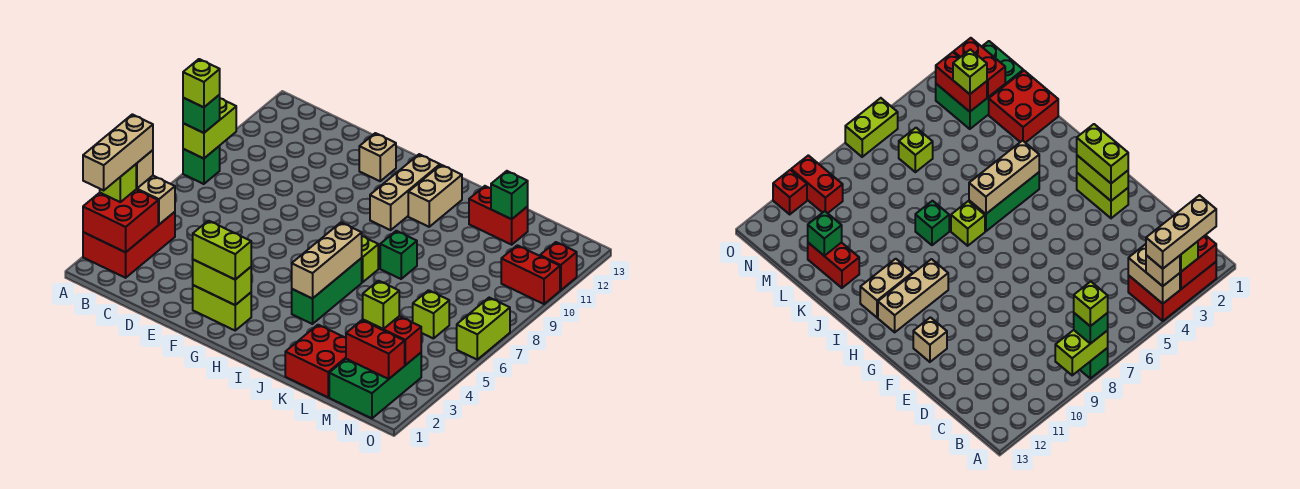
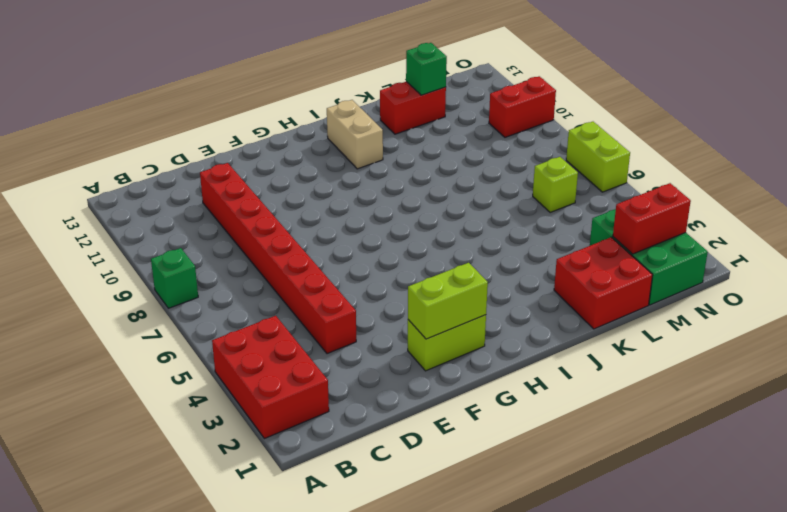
red 1x8 brick [200,163,356,354] -> none
none -> tan 1x1 brick [359,133,396,181]
none -> tan 1x3 brick [370,154,440,230]
none -> green 1x3 brick [292,258,362,324]
none -> lime 1x1 brick [362,236,378,282]

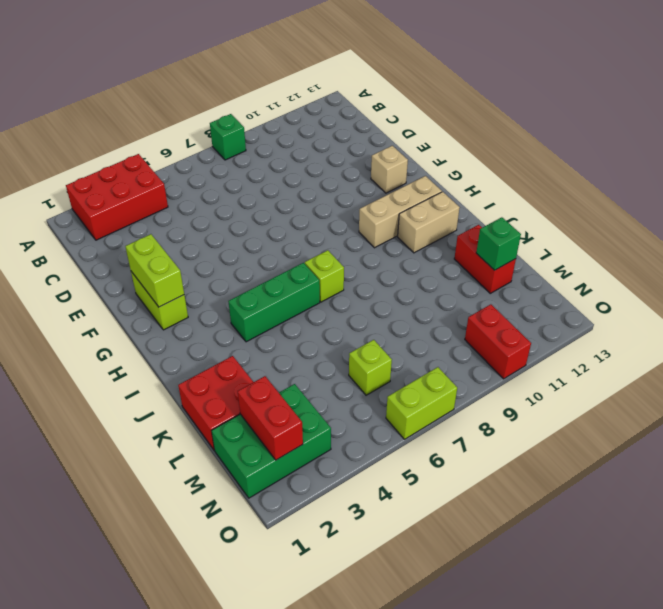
none -> green 1x1 brick [380,231,417,279]
none -> red 1x1 brick [540,242,577,290]
none -> red 2x2 brick [83,190,158,252]
none -> tan 1x2 brick [136,176,175,224]

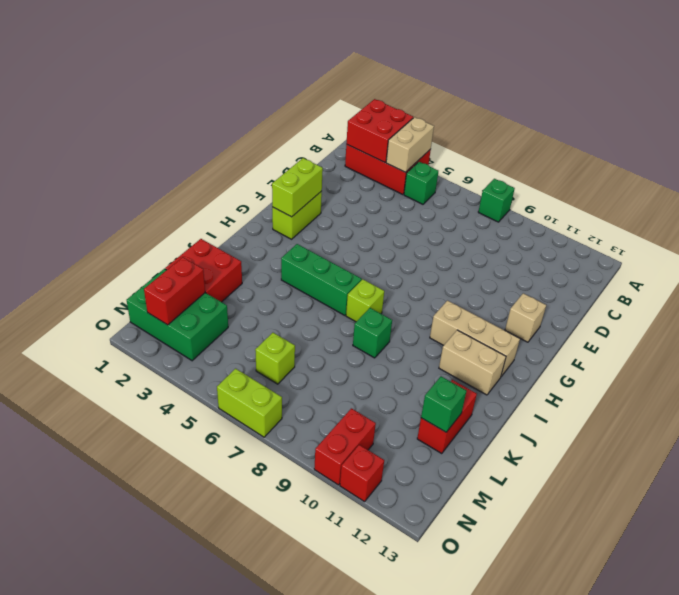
green 1x1 brick [404,162,438,204] -> green 1x1 brick moved to [183,95,220,133]
none -> lime 1x2 brick [183,98,236,159]
none -> tan 1x3 brick [292,222,362,299]
none -> red 1x2 brick [363,316,421,365]
none -> lime 1x1 brick [100,164,136,202]

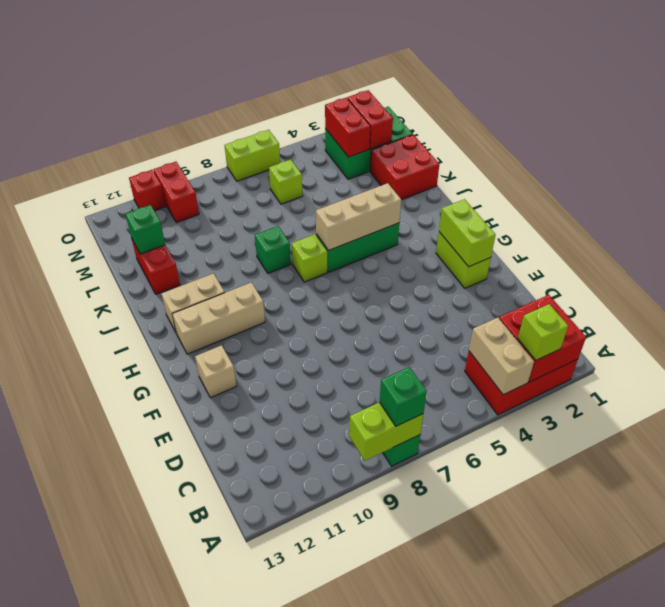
none -> tan 1x1 brick [136,150,153,188]
none -> lime 1x2 brick [193,221,251,279]
none -> lime 1x1 brick [362,281,399,329]
none -> tan 1x3 brick [83,114,153,190]

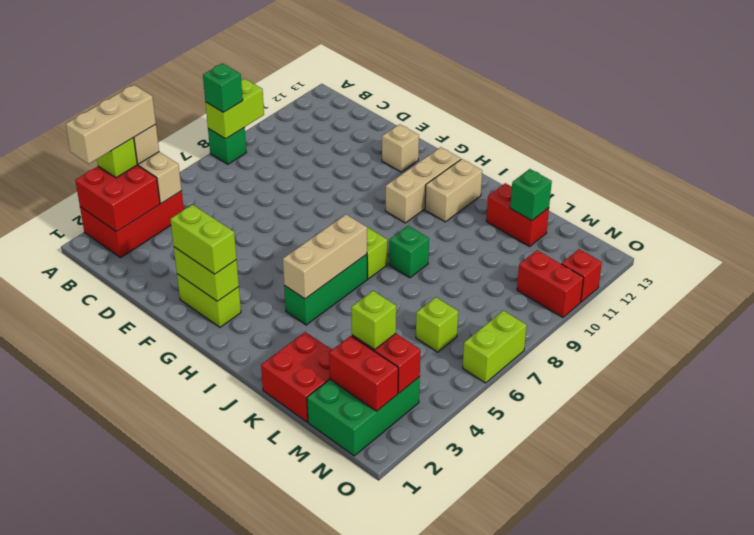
none -> lime 1x1 brick [183,59,220,107]

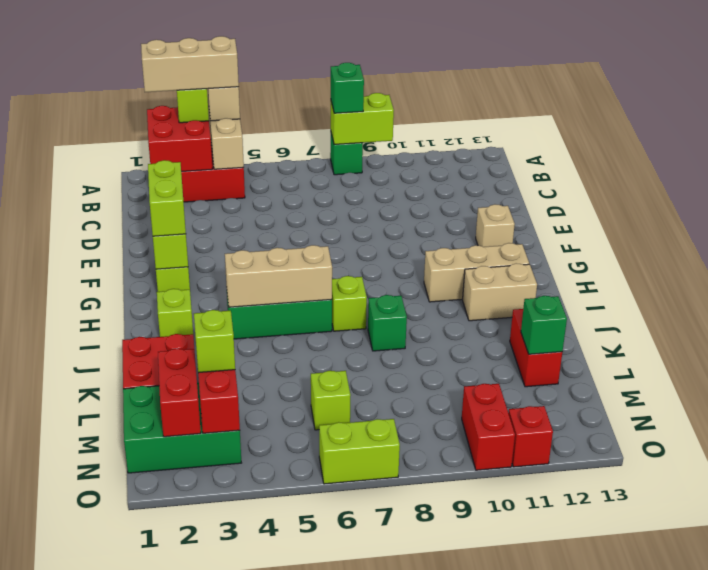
lime 1x1 brick [157,289,193,337] -> lime 1x1 brick moved to [183,59,220,107]

